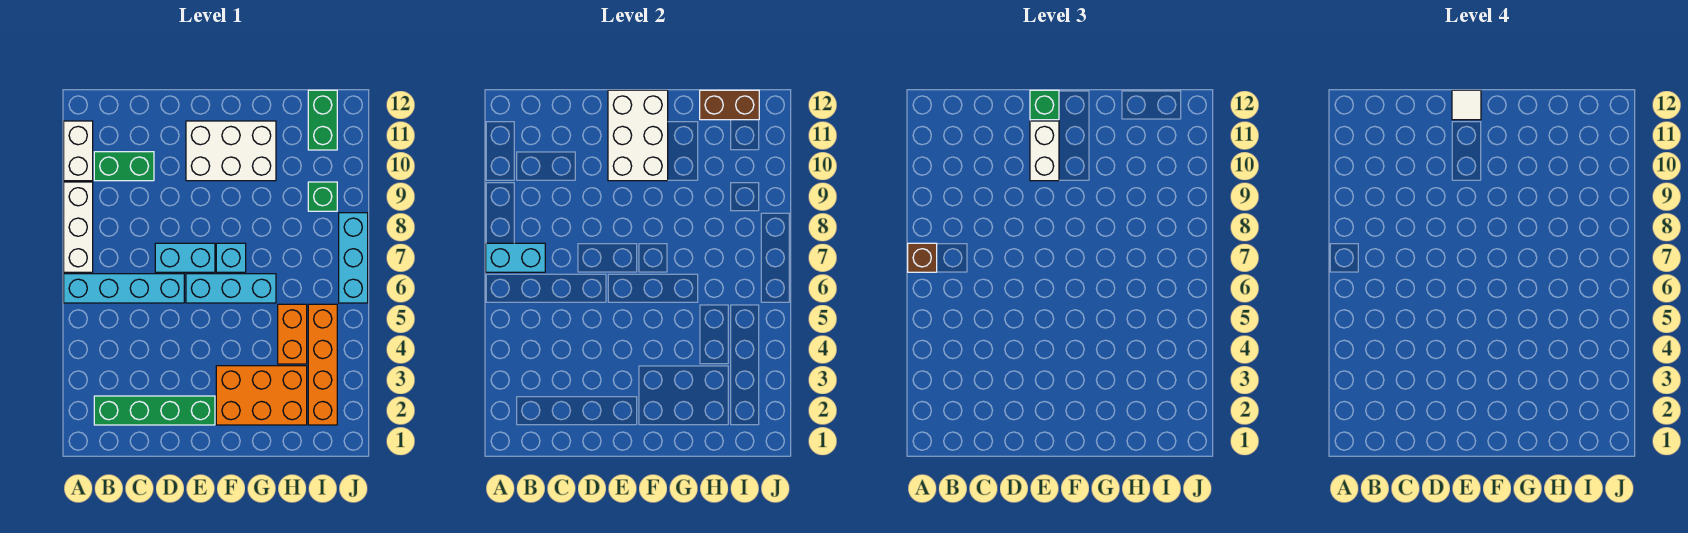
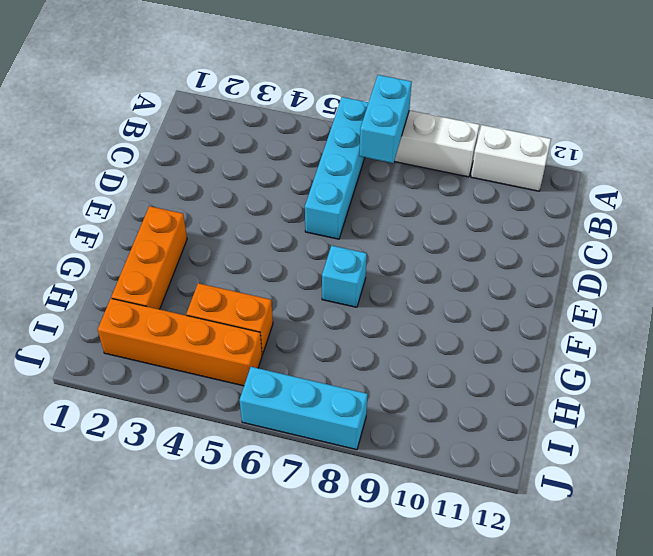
orange 1x3 brick [111,206,187,309] -> orange 2x3 brick [216,366,307,425]
none -> green 1x4 brick [94,396,215,425]
none -> green 1x2 brick [94,152,154,181]
none -> cyan 1x2 brick [155,243,215,272]

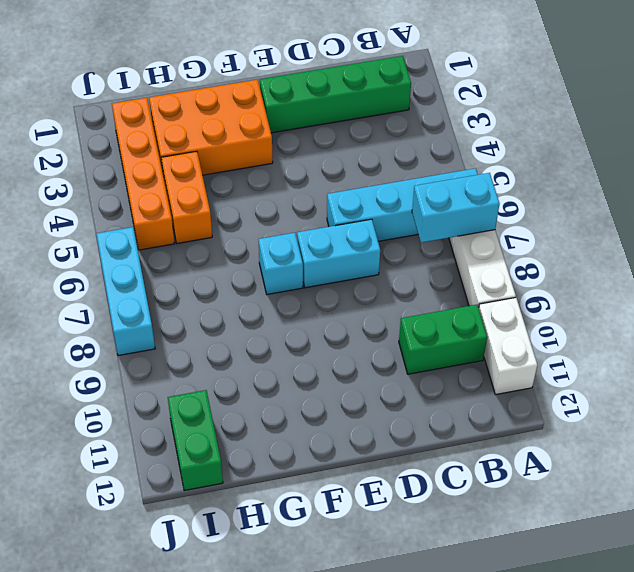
none -> cyan 1x3 brick [186,274,276,303]
none -> white 2x3 brick [186,121,276,181]
none -> green 1x1 brick [308,182,337,211]

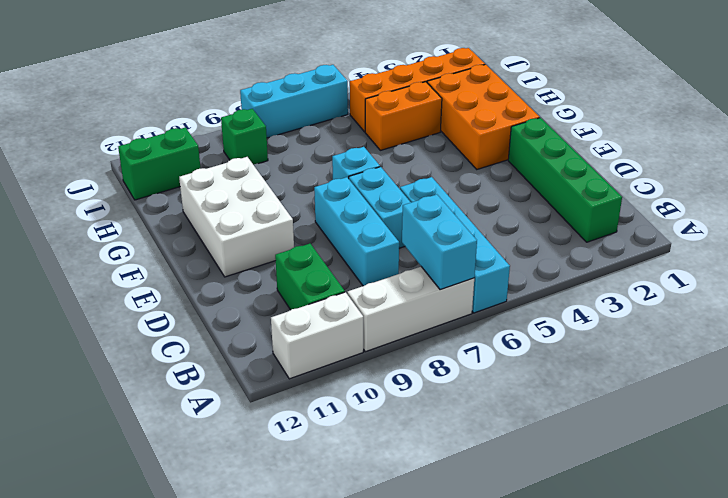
cyan 1x3 brick [314,177,399,286] -> cyan 1x3 brick moved to [186,274,276,303]
none -> white 2x3 brick [608,90,668,181]
none -> brown 1x2 brick [700,90,759,120]
none -> brown 1x1 brick [908,243,937,272]

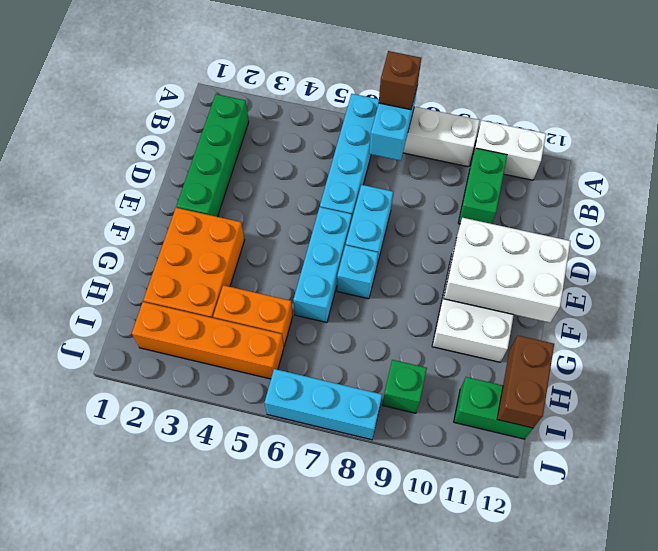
none -> white 1x2 brick [1030,121,1059,181]
none -> green 1x1 brick [1030,90,1059,120]
none -> white 1x1 tile [1452,90,1481,120]

